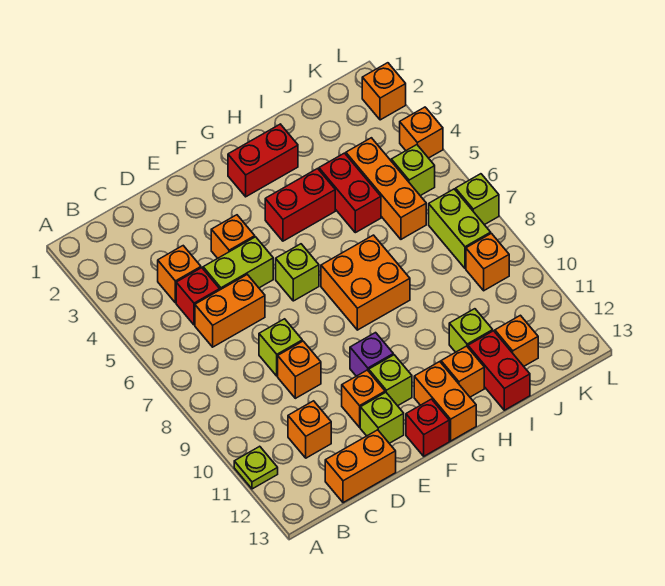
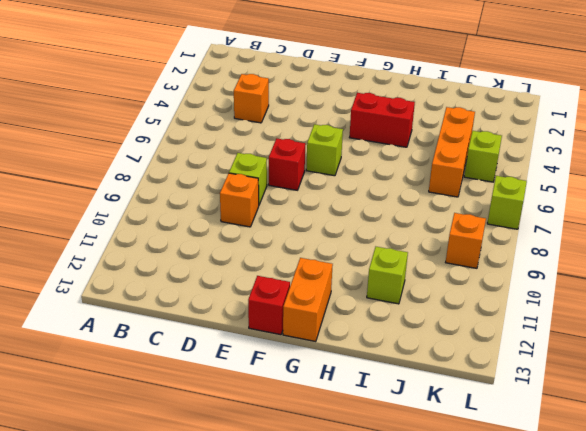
red 1x1 brick [269,138,305,190] -> red 1x1 brick moved to [176,268,220,325]
none -> lime 1x1 plate [234,446,278,489]
none -> orange 1x2 brick [195,275,265,347]
none -> orange 1x1 brick [288,401,331,458]
none -> orange 1x2 brick [325,430,396,503]

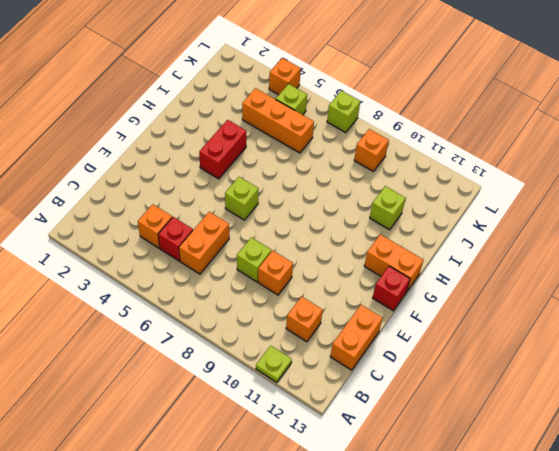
none -> lime 1x2 brick [203,237,273,290]
none -> orange 1x1 brick [211,215,255,258]
none -> orange 1x1 brick [342,370,385,427]
none -> lime 1x1 brick [360,392,404,443]

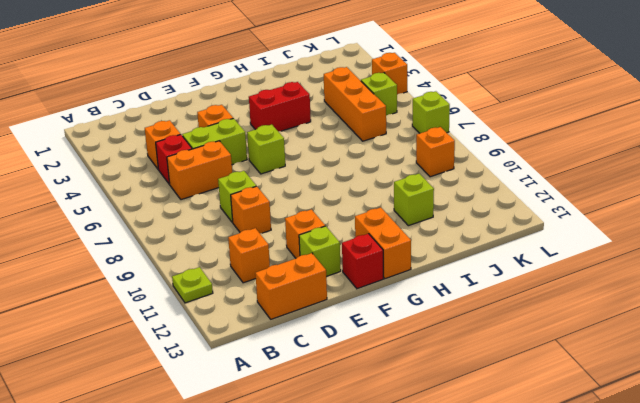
none -> purple 1x1 brick [350,333,393,376]
none -> lime 1x1 brick [369,355,412,406]
none -> red 1x2 brick [228,124,298,197]
none -> orange 2x2 brick [321,235,410,330]

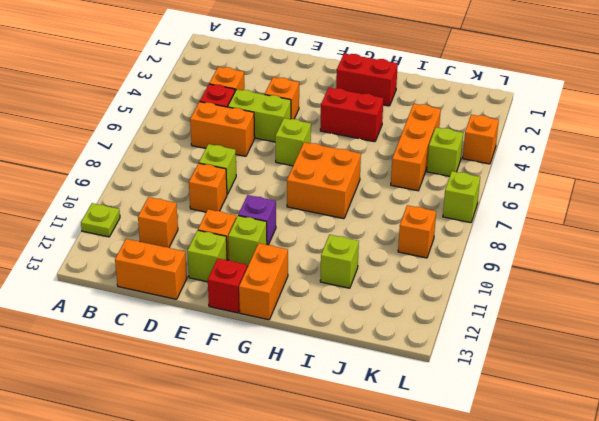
none -> orange 1x1 brick [441,346,484,397]
none -> red 1x2 brick [319,153,381,233]
none -> red 1x2 brick [468,331,530,410]
none -> orange 1x1 brick [495,315,538,366]

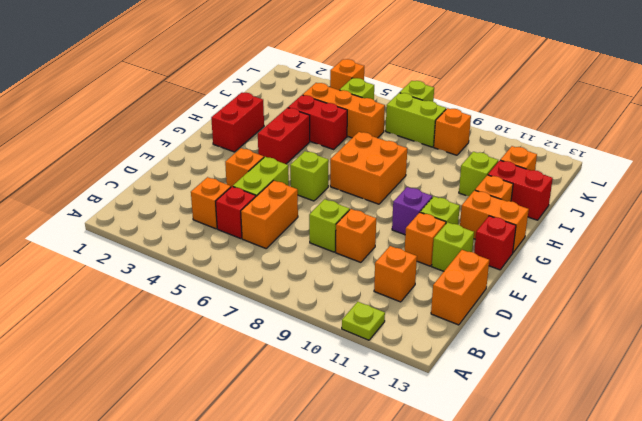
none -> orange 1x1 brick [362,63,406,120]

